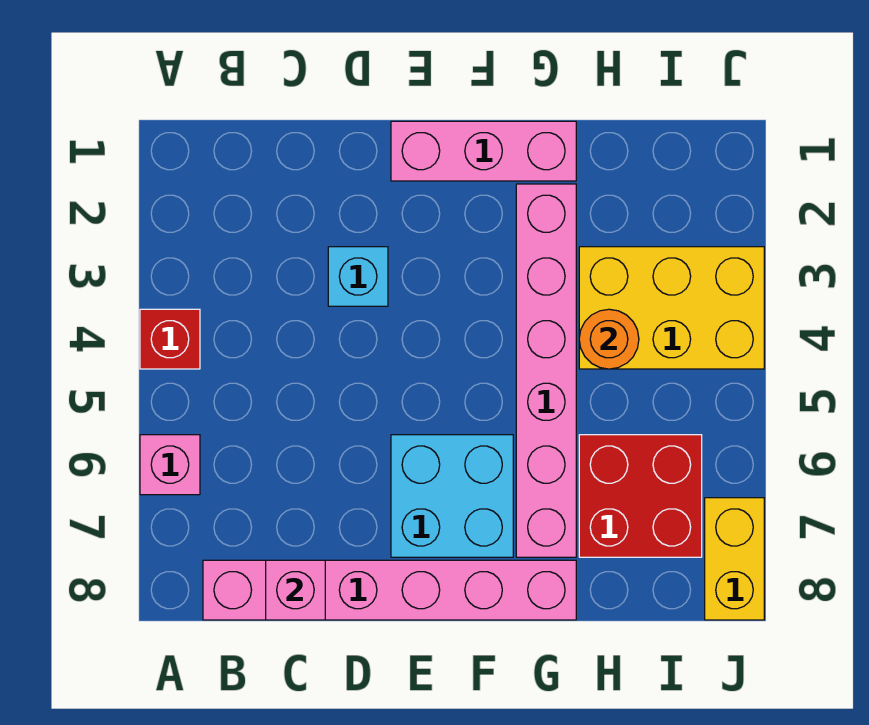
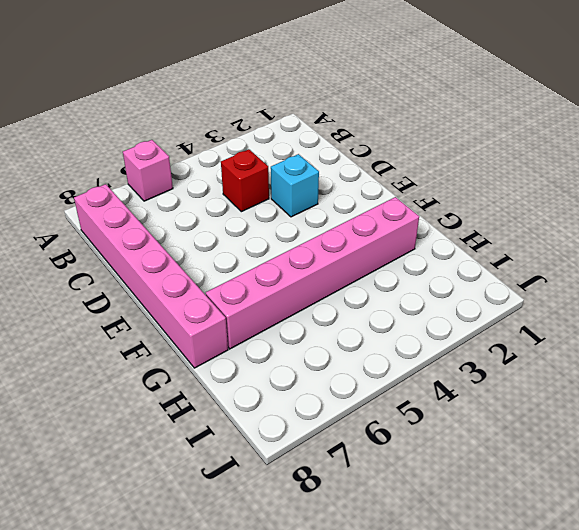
red 1x1 brick [221,149,269,212] -> red 1x1 brick moved to [140,309,200,369]
none -> pink 1x3 brick [391,121,576,181]
none -> cyan 2x2 brick [391,435,513,557]
none -> yellow 2x3 brick [579,247,764,369]

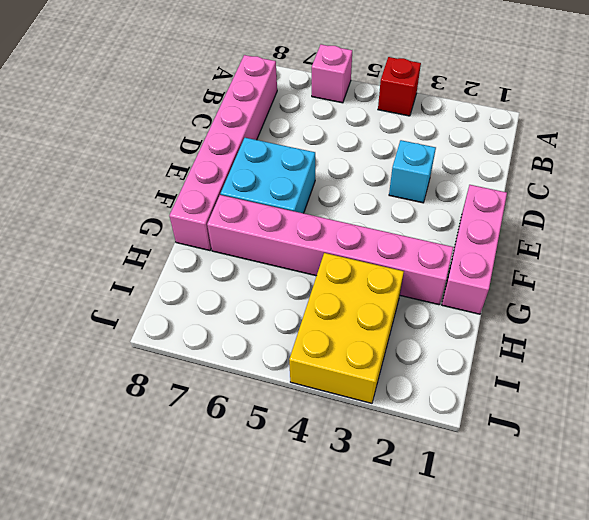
none -> red 2x2 brick [579,435,702,557]
none -> yellow 1x2 brick [705,498,764,620]
none -> pink 1x1 brick [266,560,325,620]

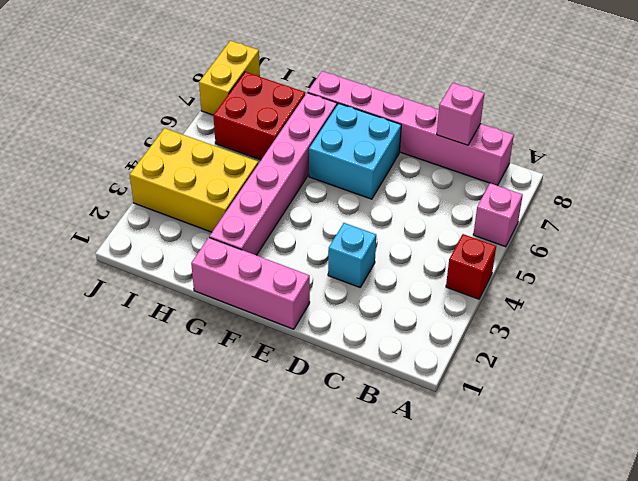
none -> orange 1x1 round brick [579,309,639,369]

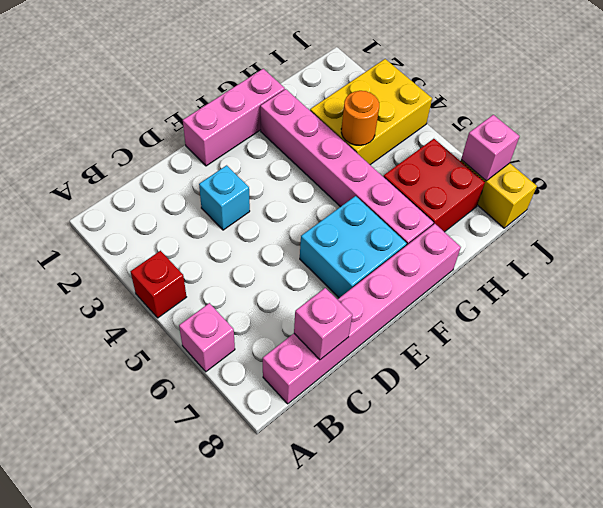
pink 1x1 brick [461,115,519,181] -> none

